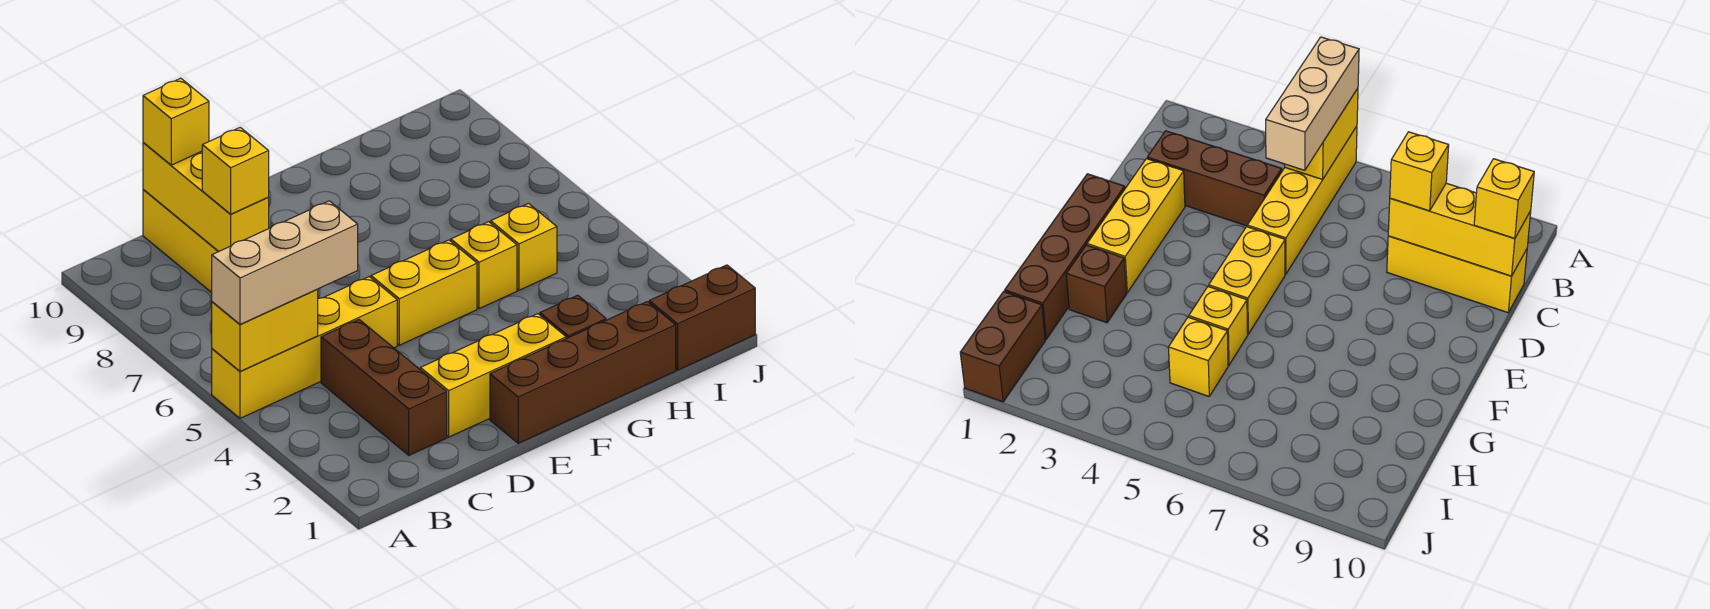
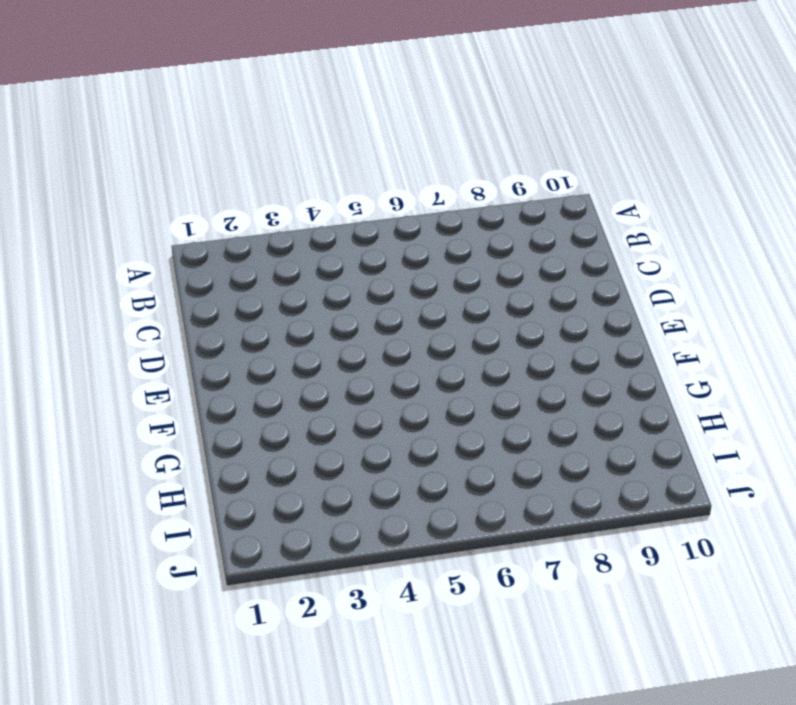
none -> yellow 1x4 brick [212,277,397,418]
none -> brown 1x3 brick [321,320,447,455]
none -> yellow 1x3 brick [143,189,219,293]

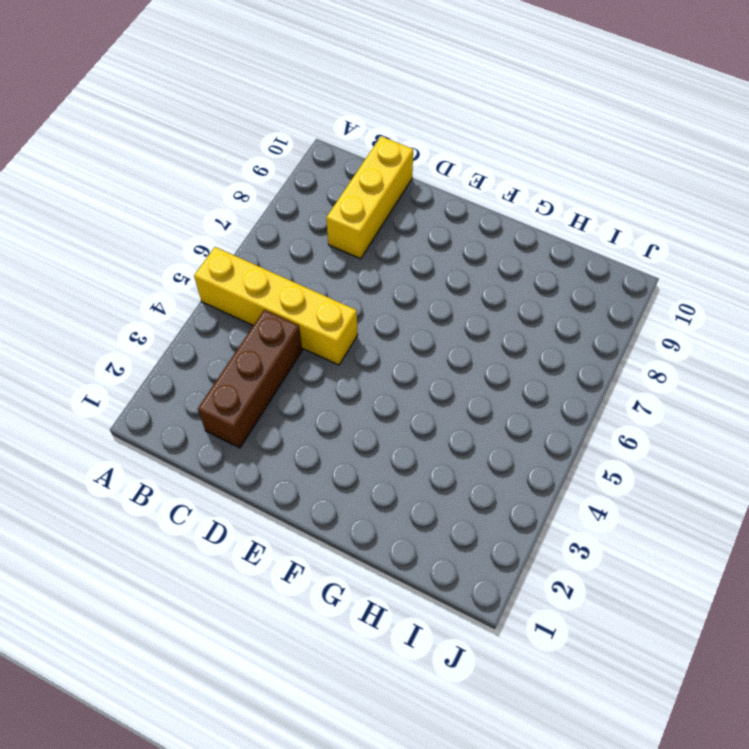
none -> yellow 1x3 brick [420,314,566,437]
none -> brown 1x4 brick [490,302,676,443]
none -> yellow 1x2 brick [371,240,477,345]

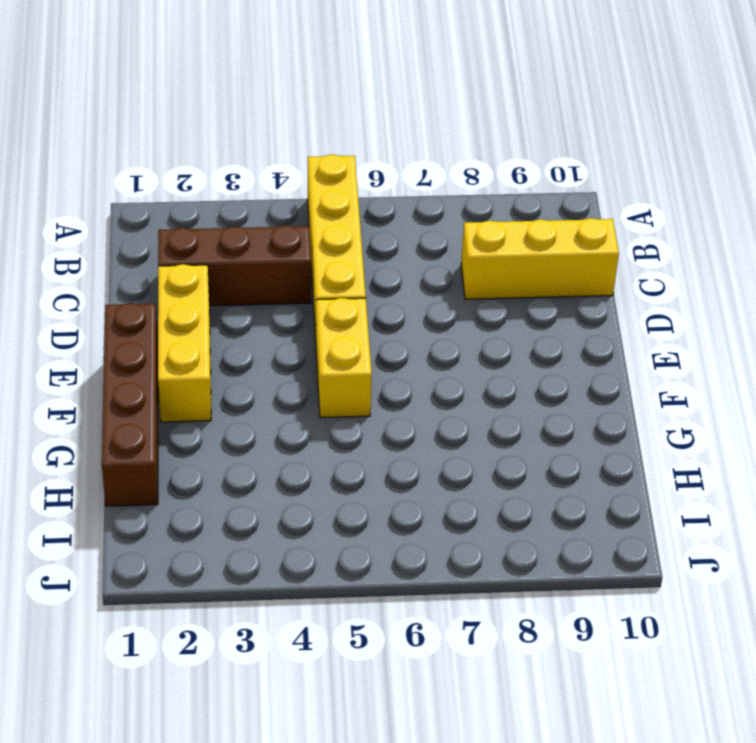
none -> brown 1x1 brick [540,295,606,338]
none -> yellow 1x1 brick [451,222,517,309]
none -> yellow 1x1 brick [491,203,557,290]

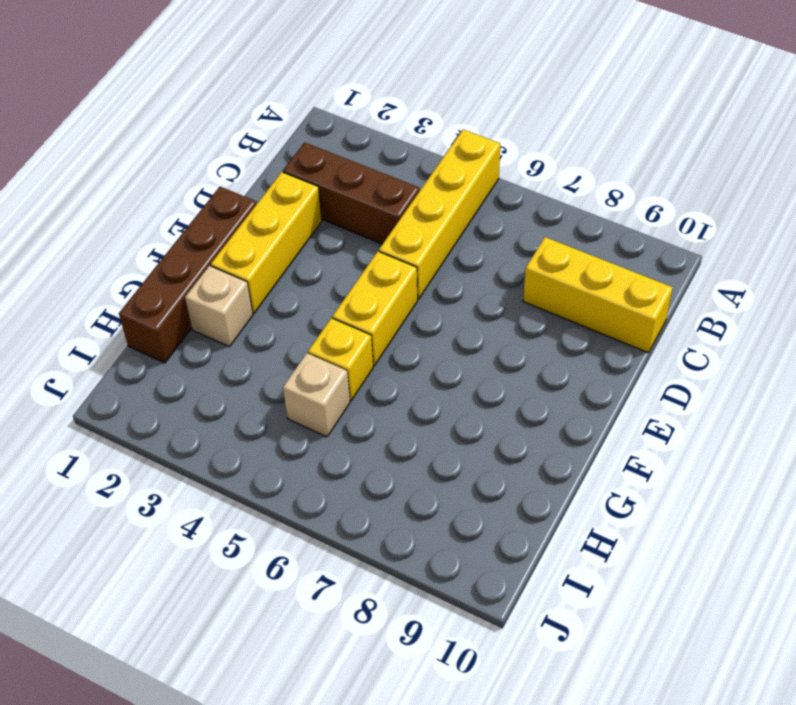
tan 1x1 brick [185,266,253,347] -> brown 1x1 brick [540,295,606,338]
tan 1x1 brick [283,353,350,437] -> yellow 1x1 brick [491,203,557,290]
none -> brown 1x2 brick [649,265,755,370]
none -> yellow 1x2 brick [212,289,318,371]
none -> yellow 1x3 brick [143,142,269,251]

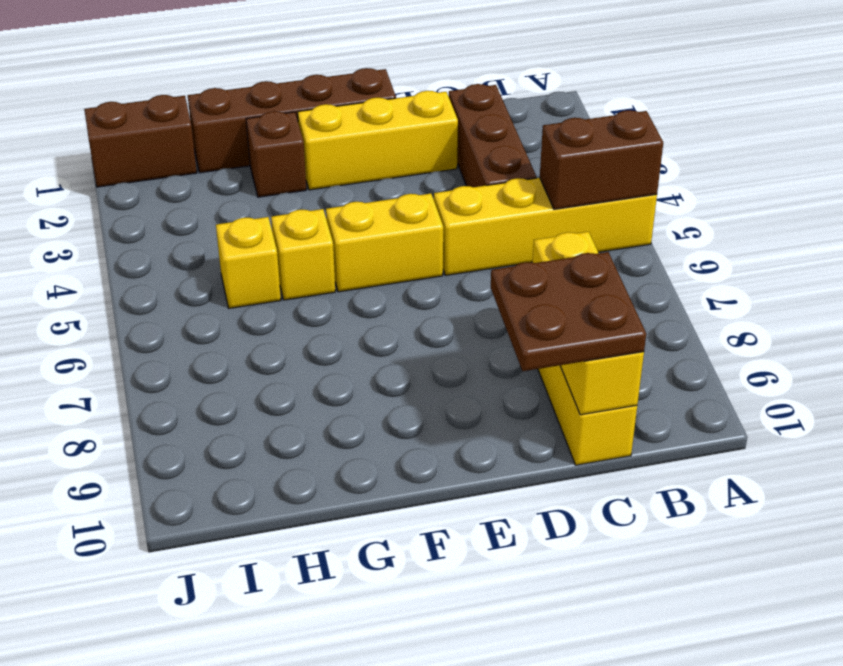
brown 1x2 brick [540,110,663,209] -> yellow 1x2 brick [212,289,318,371]
brown 2x2 plate [491,252,646,371] -> yellow 1x1 brick [143,78,209,165]
none -> tan 1x3 brick [212,201,358,324]
none -> yellow 1x1 brick [202,127,269,214]

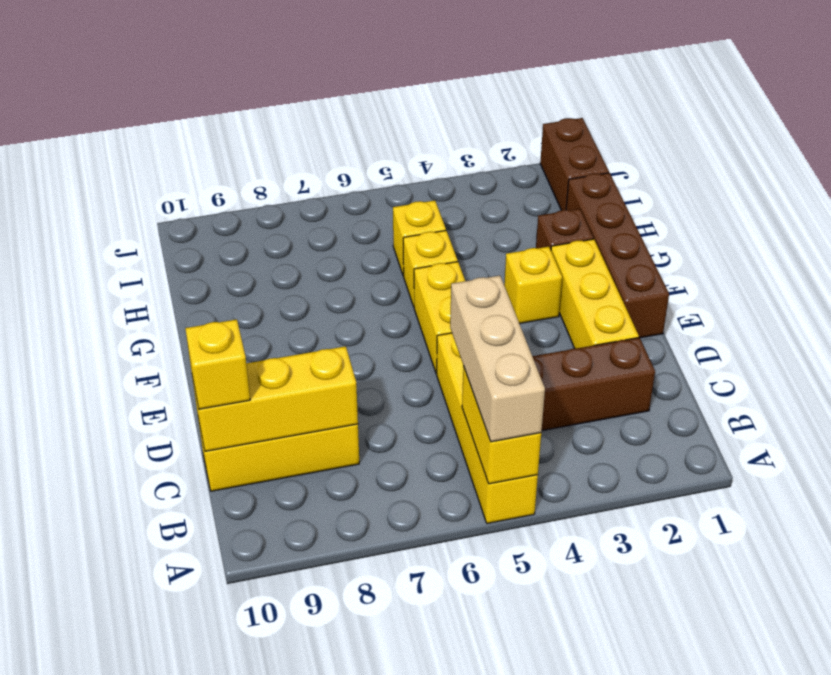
yellow 1x1 brick [504,247,562,323] -> yellow 1x1 brick moved to [202,127,269,214]

